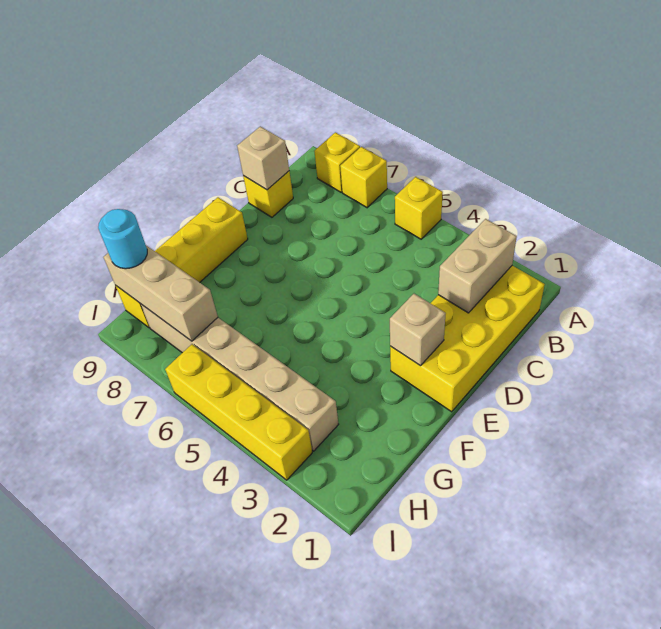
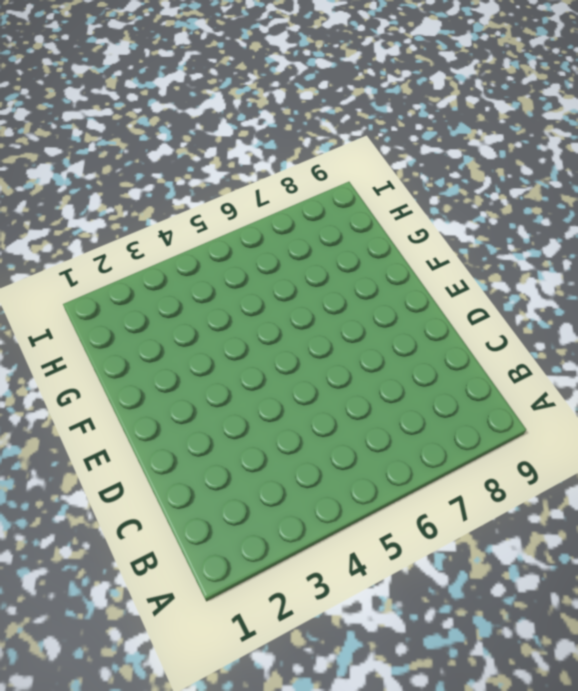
none -> yellow 1x1 brick [395,177,443,239]
none -> yellow 1x1 brick [340,147,387,208]
none -> yellow 1x1 brick [314,132,360,192]

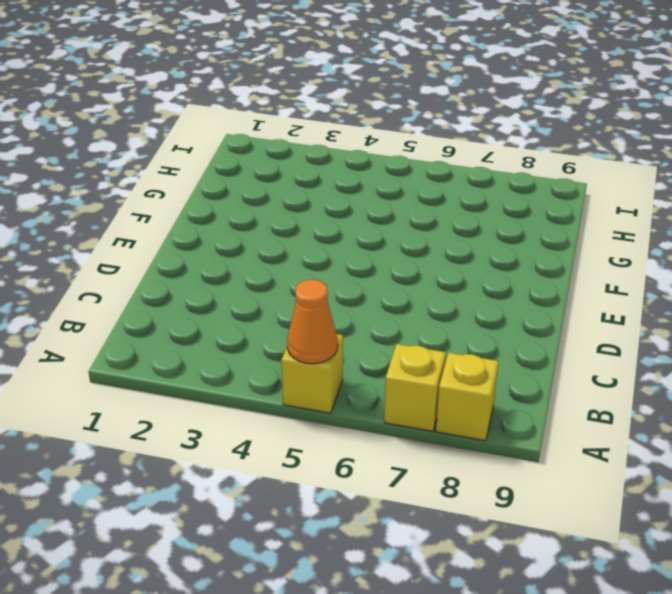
orange 1x1 cone [287,280,338,364] -> none
none -> yellow 2x4 brick [390,266,545,412]
none -> yellow 1x1 brick [243,171,293,217]
none -> yellow 1x4 brick [116,197,248,328]

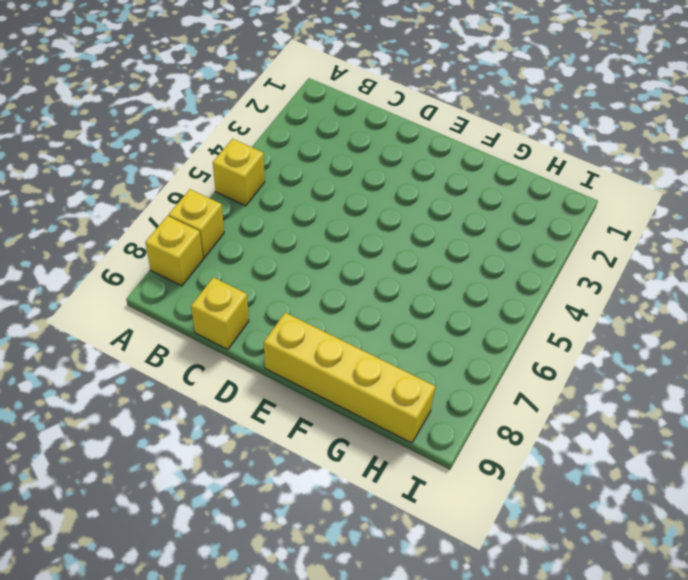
none -> yellow 2x4 brick [390,266,545,412]
none -> tan 1x6 brick [141,304,339,451]
none -> yellow 1x4 brick [165,344,312,480]

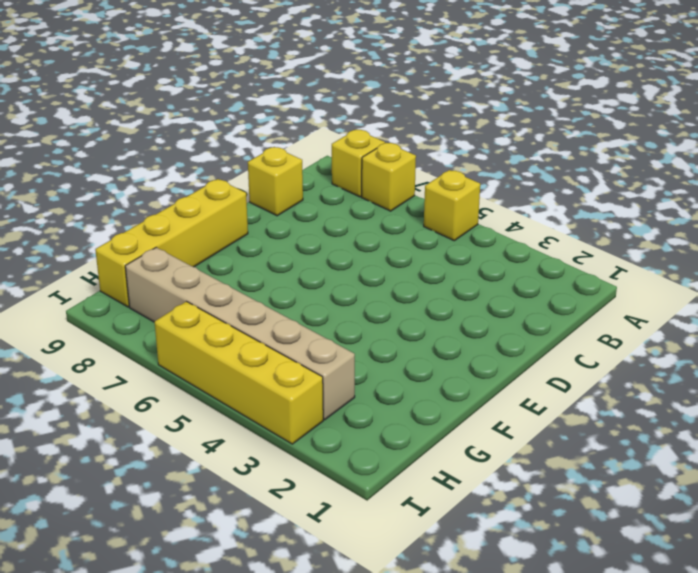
none -> yellow 2x4 brick [390,266,545,412]
none -> tan 1x2 brick [438,219,517,313]
none -> tan 1x1 brick [237,126,289,190]

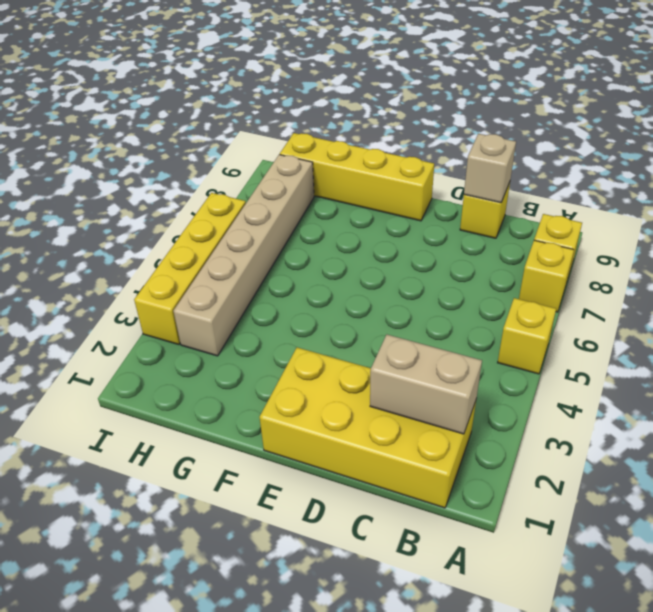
none -> tan 1x1 brick [390,294,446,366]
none -> tan 1x3 brick [103,246,218,341]
none -> cyan 1x1 round brick [98,209,147,269]

